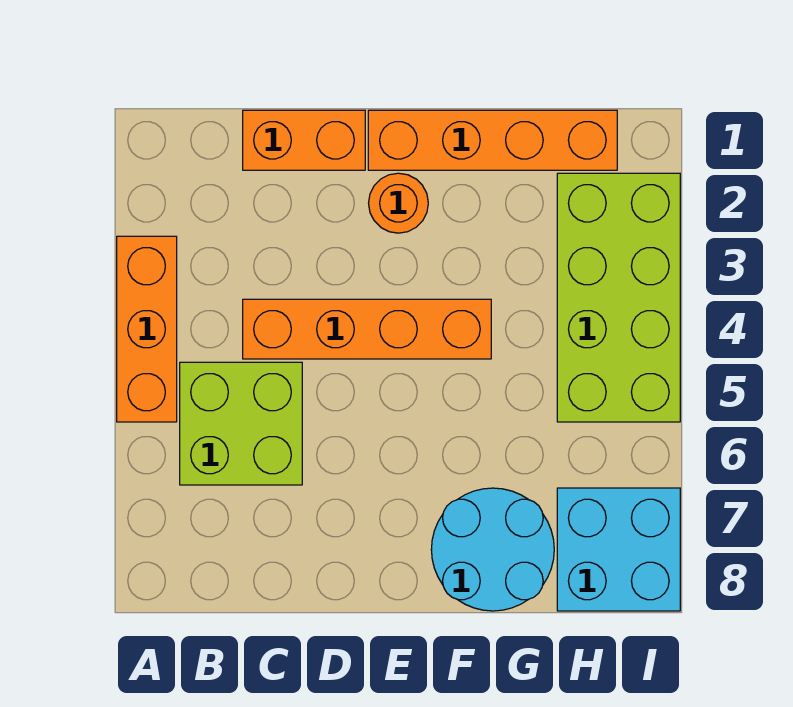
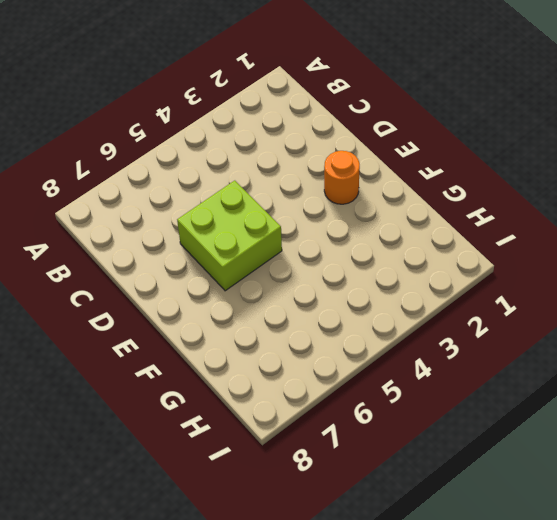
lime 2x2 brick [177,181,282,291] -> lime 2x2 brick moved to [180,362,302,485]
none -> orange 1x3 brick [117,236,177,422]
none -> orange 1x2 brick [243,110,365,170]

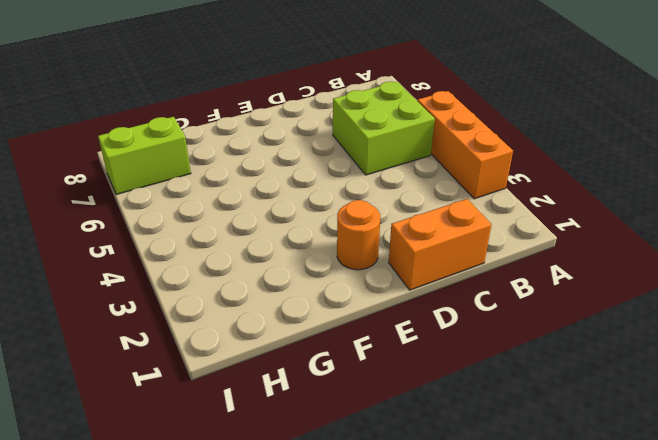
lime 1x2 brick [98,117,191,194] -> cyan 2x2 brick [557,488,680,611]
none -> orange 1x4 brick [243,299,491,359]
none -> orange 1x4 brick [368,110,617,170]

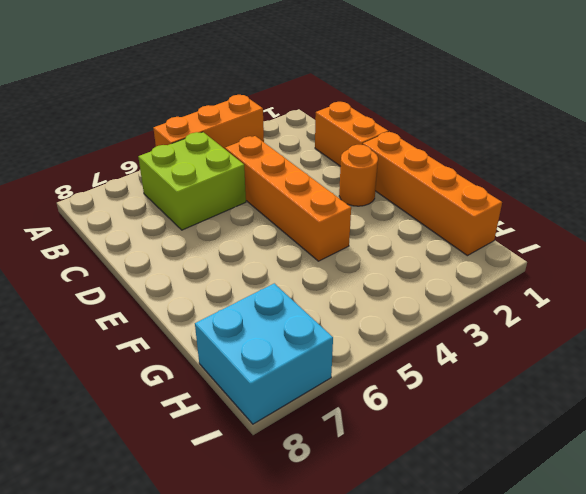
none -> cyan 2x2 round brick [431,488,554,611]
none -> lime 2x4 brick [557,173,680,422]

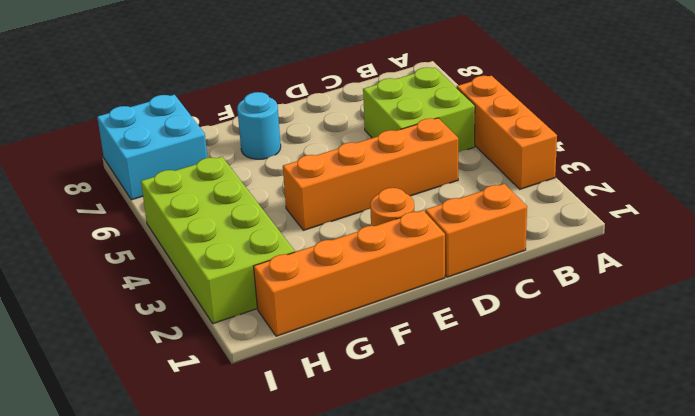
cyan 1x1 round brick [237,92,281,159] -> cyan 2x2 round brick [431,488,554,611]

